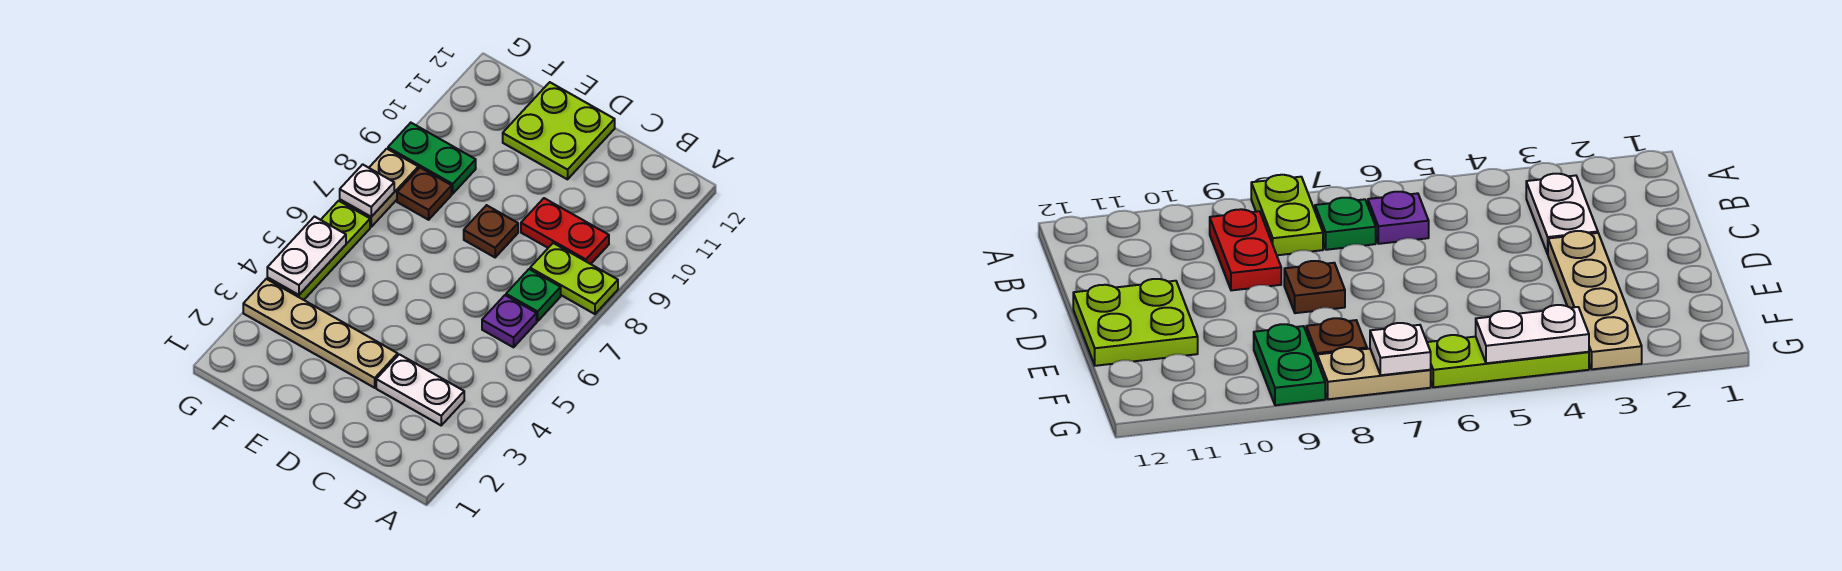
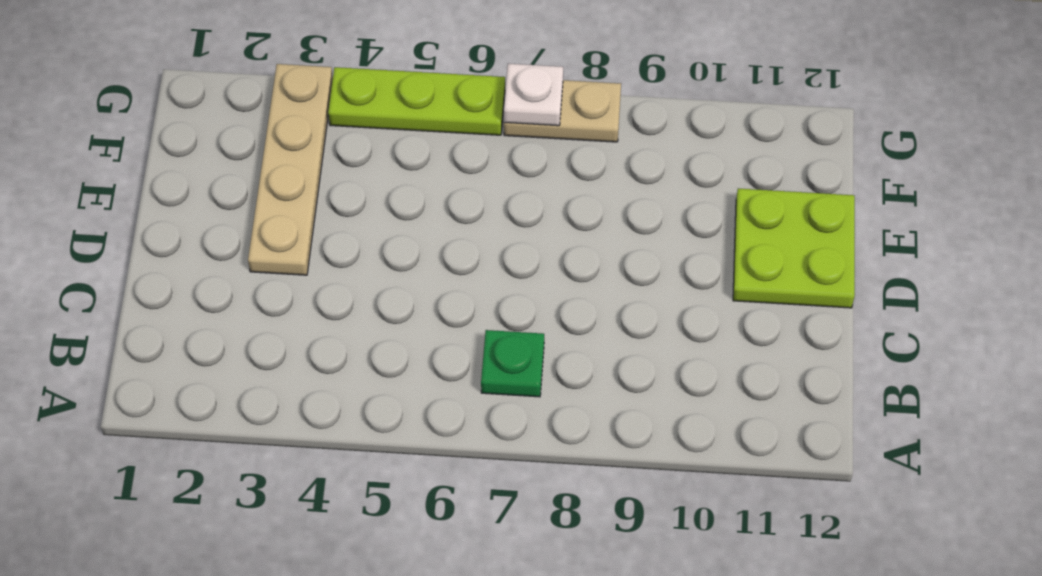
none -> lime 1x2 plate [530,243,618,314]
none -> white 1x2 plate [376,354,464,425]
none -> purple 1x1 plate [482,295,537,347]

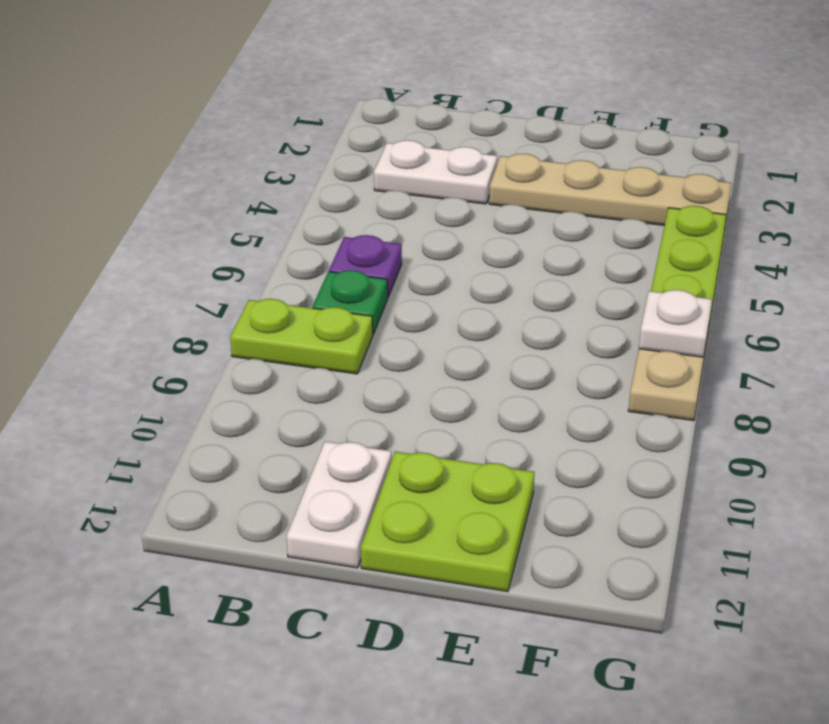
white 1x2 plate [287,441,392,568] -> white 1x2 plate moved to [267,217,346,295]
none -> red 1x2 plate [521,198,609,264]
none -> brown 1x1 plate [464,205,518,257]
none -> brown 1x1 plate [397,168,452,220]

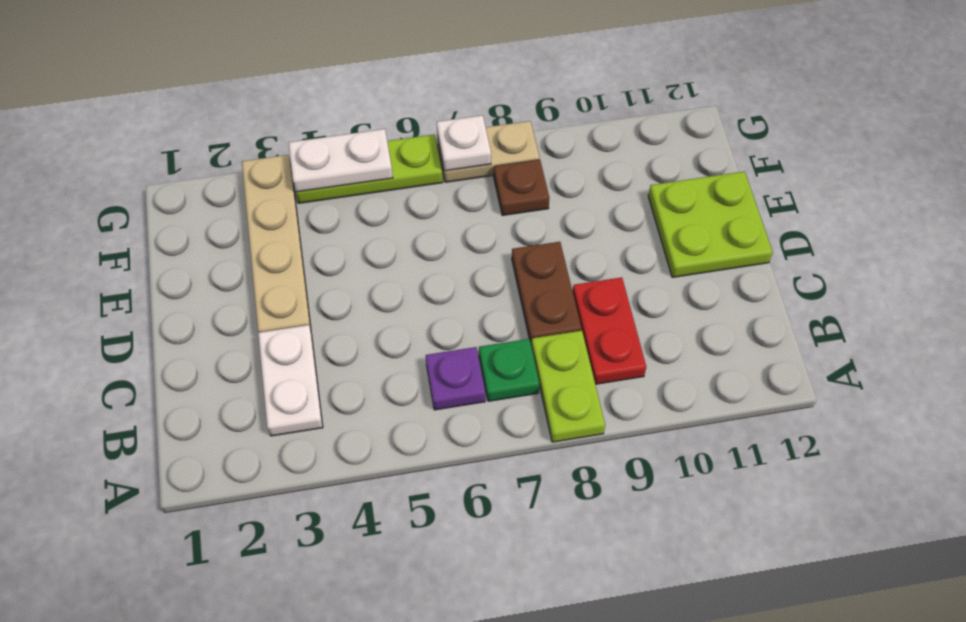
brown 1x2 plate [512,242,582,345] -> brown 1x1 plate [464,205,518,257]
none -> green 1x2 plate [388,123,476,194]

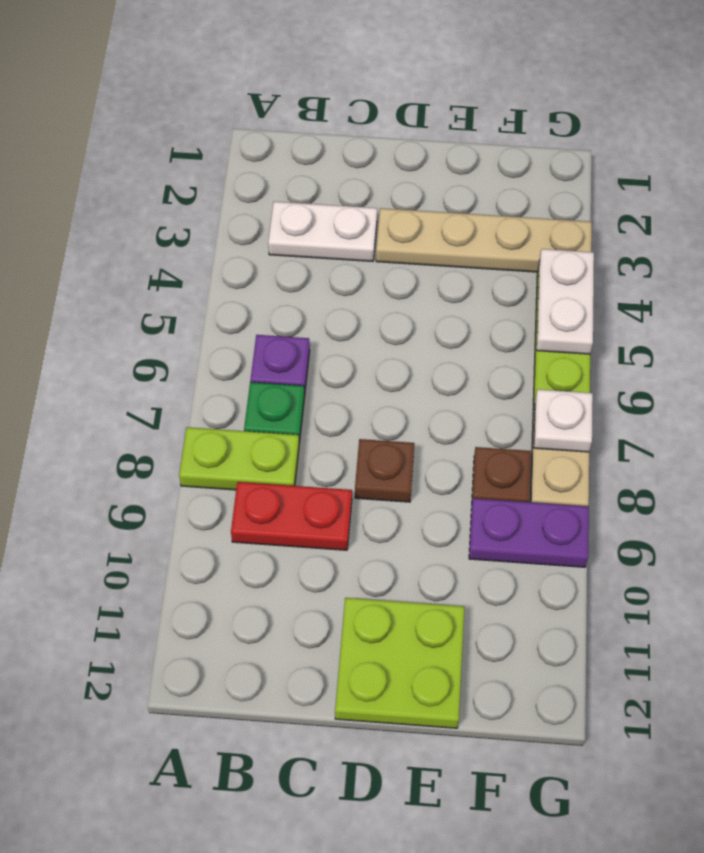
purple 1x2 plate [469,498,589,567] -> green 1x2 plate [388,123,476,194]

